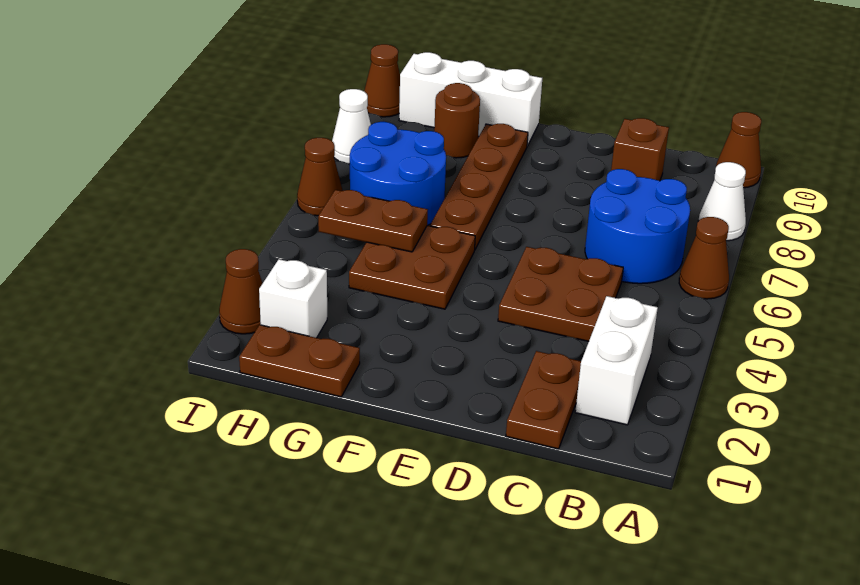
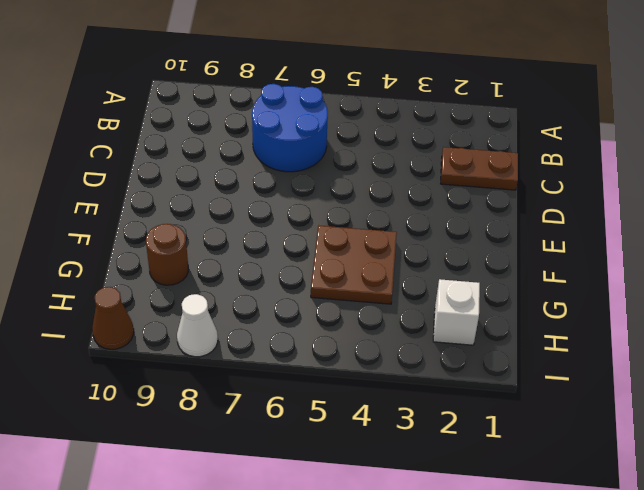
none -> brown 1x1 cone [679,217,729,299]
none -> white 1x1 cone [698,162,746,241]
none -> brown 1x1 cone [716,112,761,188]

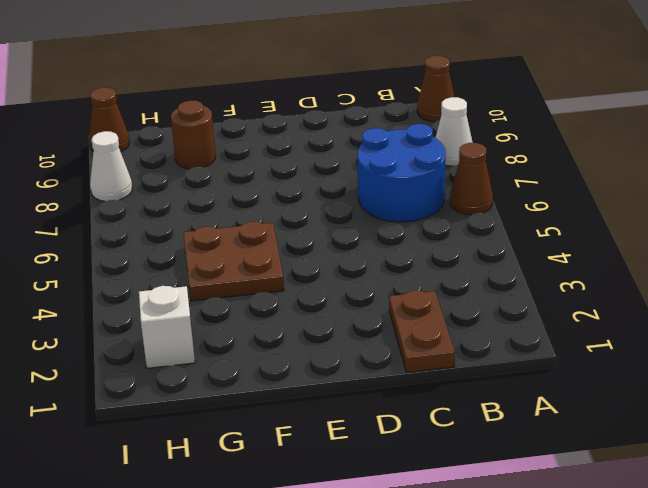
none -> white 1x2 brick [575,296,658,425]
none -> brown 2x2 plate [498,247,623,341]
none -> brown 1x1 brick [611,118,669,181]

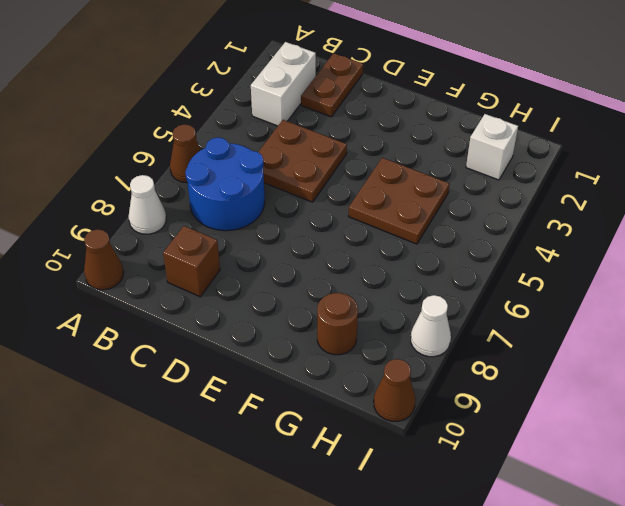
none -> brown 1x4 plate [430,124,528,249]
none -> white 1x3 brick [399,52,542,146]
none -> brown 1x2 plate [239,325,360,397]

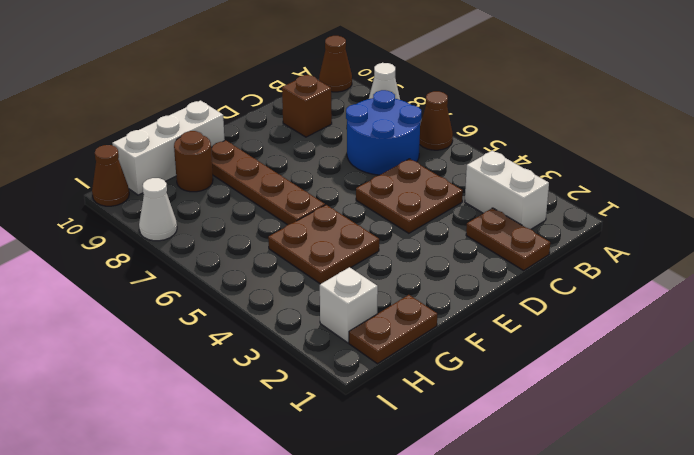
none -> blue 2x2 round brick [350,121,446,226]
none -> brown 1x1 cone [219,249,263,334]
none -> brown 1x1 cone [297,138,343,216]

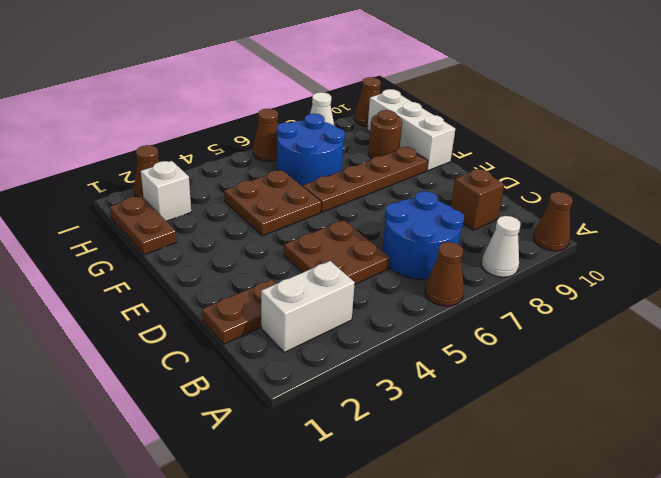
none -> brown 1x2 plate [318,190,428,252]

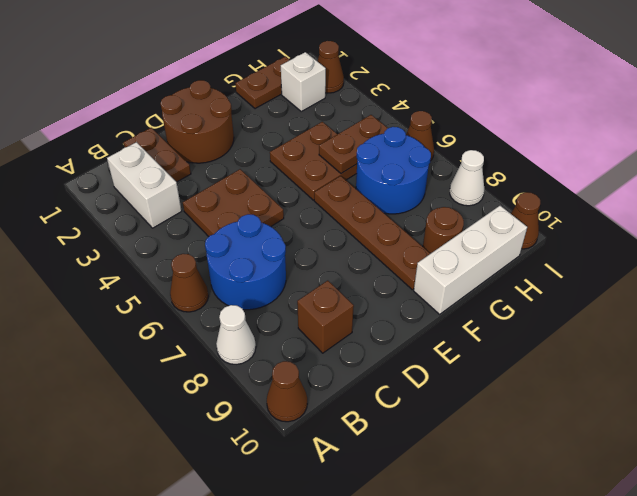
brown 2x2 round brick [160,80,234,163] -> none

